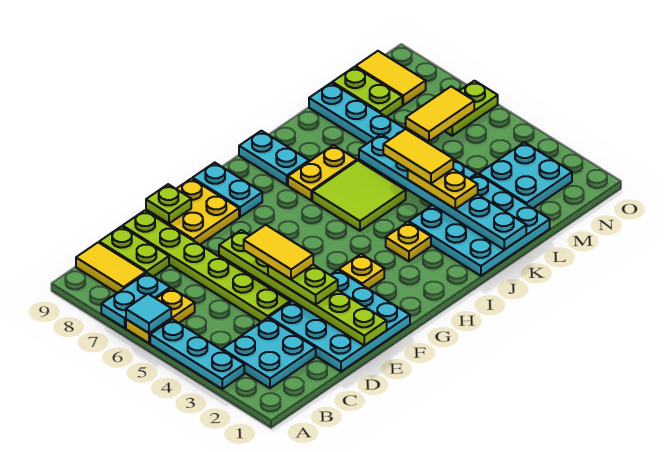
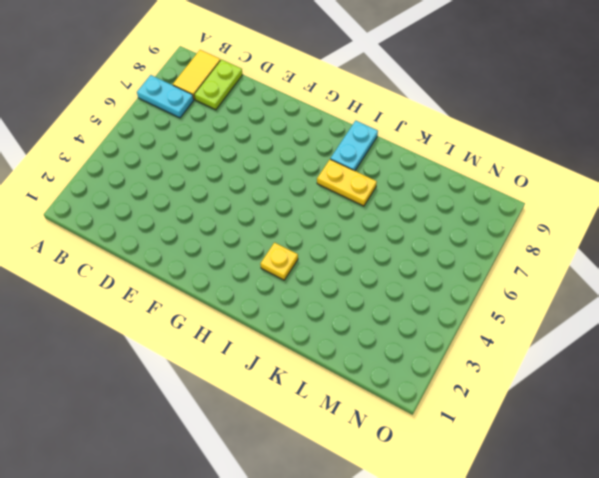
none -> cyan 1x3 plate [150,319,244,389]
none -> yellow 1x2 plate [126,288,195,343]
none -> cyan 2x2 plate [222,318,316,388]
none -> cyan 3x3 plate [269,270,410,372]

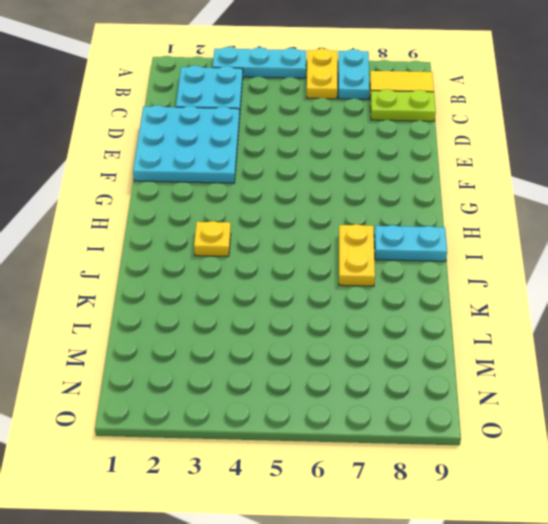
none -> lime 1x6 plate [123,210,290,322]
none -> yellow 2x2 plate [146,179,239,244]
none -> yellow 1x1 plate [339,254,384,289]
none -> cyan 1x2 plate [193,163,262,217]

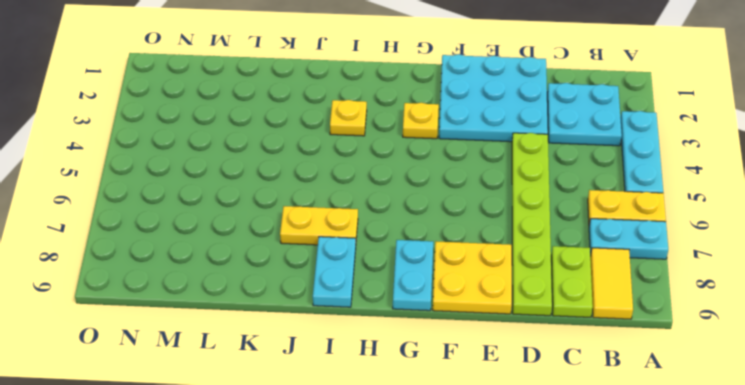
none -> lime 2x2 tile [312,160,406,231]
none -> cyan 3x3 plate [409,174,550,276]
none -> cyan 1x6 plate [309,83,477,179]
none -> cyan 2x2 plate [479,142,572,208]

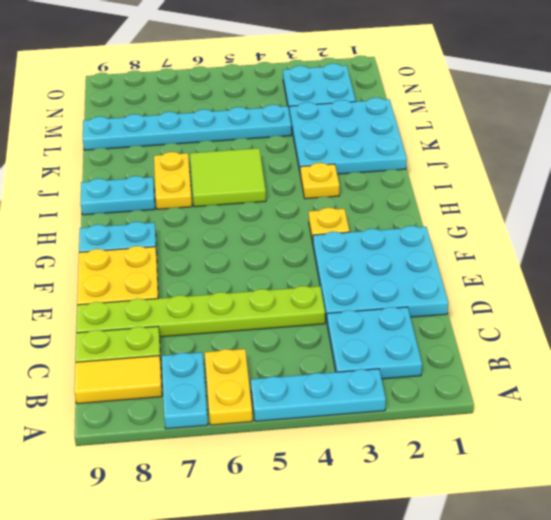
none -> lime 1x2 plate [332,67,402,117]
none -> lime 1x2 plate [445,81,498,136]
none -> yellow 1x2 tile [356,51,426,105]
none -> cyan 1x1 tile [126,294,171,333]

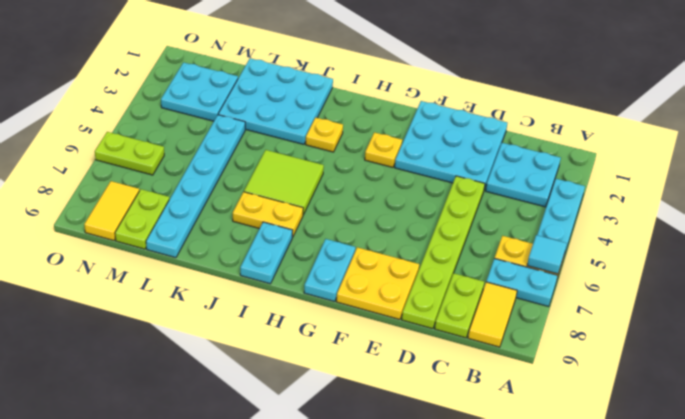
none -> lime 1x6 plate [219,230,387,346]
none -> lime 1x1 plate [146,184,191,223]
none -> cyan 1x6 plate [359,134,526,250]
none -> yellow 1x2 tile [406,86,474,142]

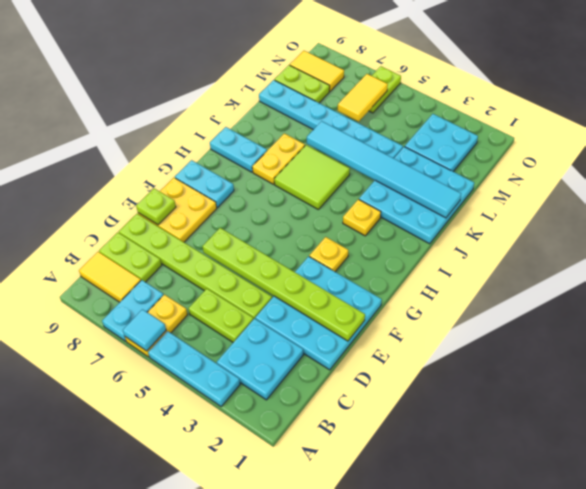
lime 1x2 plate [189,289,253,342] -> lime 1x2 plate moved to [268,265,338,305]
cyan 1x6 tile [307,121,461,218] -> cyan 1x6 plate [359,134,526,250]
none -> yellow 1x2 plate [408,169,478,209]
none -> yellow 1x2 tile [244,225,313,279]
none -> yellow 1x2 tile [383,129,453,184]

